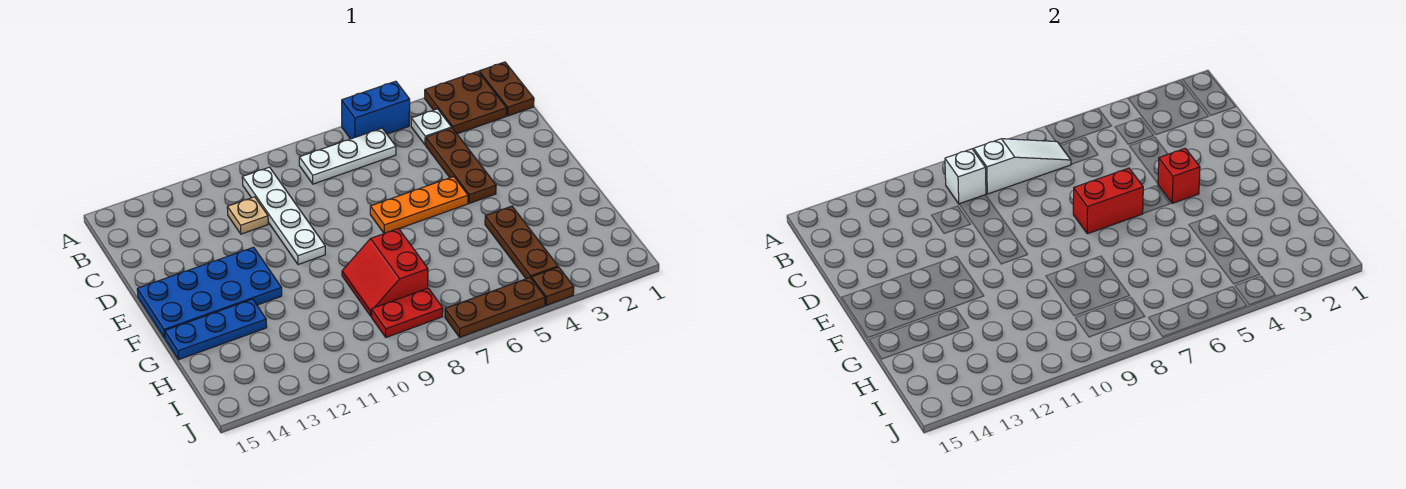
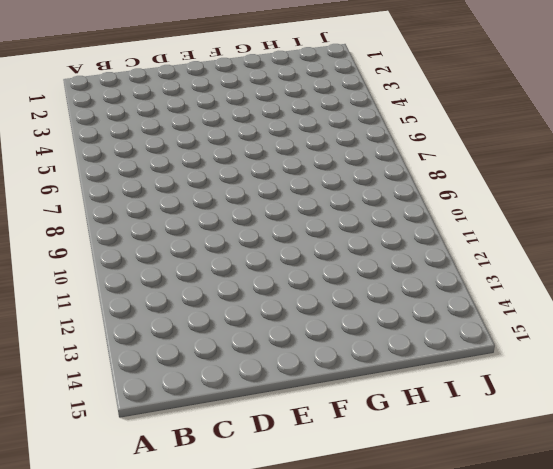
none -> brown 1x2 plate [479,62,534,116]
none -> brown 2x2 plate [425,71,507,134]
none -> blue 1x2 brick [342,81,410,139]

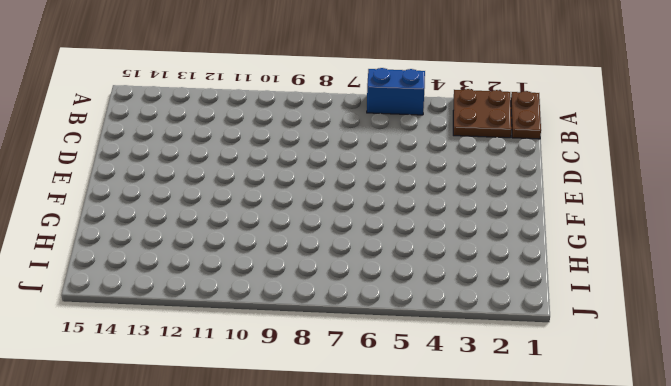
none -> white 1x1 plate [411,109,452,145]
none -> white 1x3 plate [299,128,396,184]
none -> white 1x4 plate [242,167,325,265]

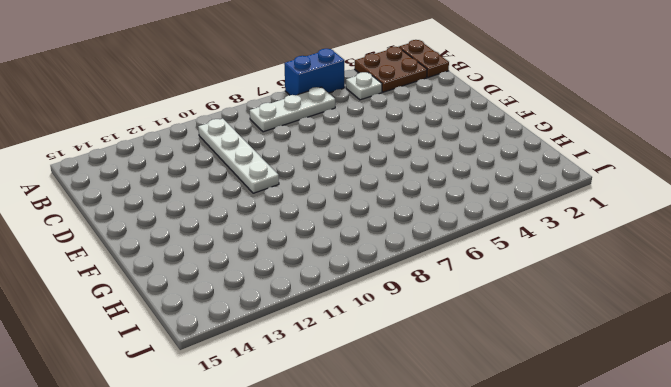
none -> brown 1x3 plate [426,128,496,203]
none -> tan 1x1 plate [227,197,268,234]
none -> orange 1x3 plate [370,177,468,233]

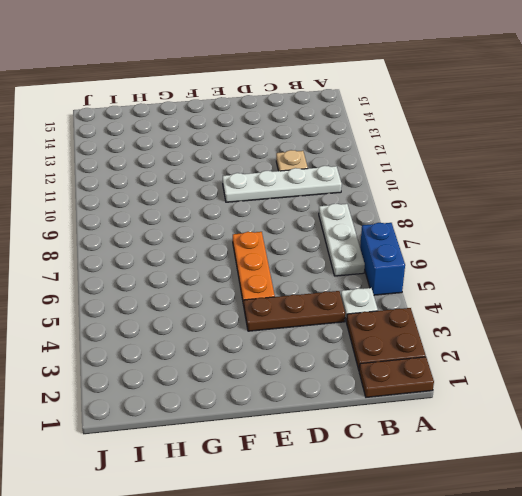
none -> blue 2x4 plate [137,247,282,338]
none -> brown 1x3 plate [485,206,558,279]
none -> red 2x2 slope [342,229,428,316]

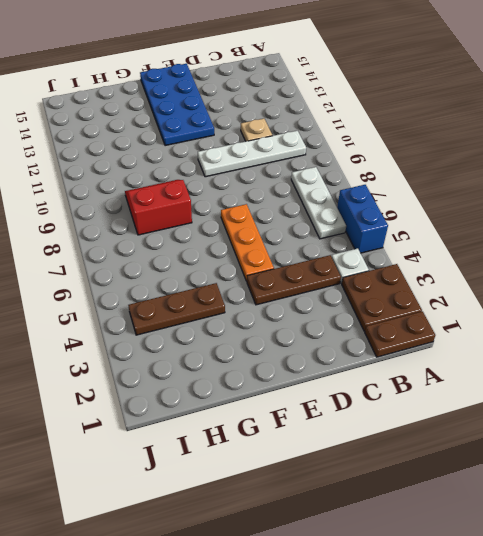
none -> blue 1x3 plate [165,299,267,360]
none -> red 1x2 plate [372,288,443,337]
none -> brown 1x1 plate [532,267,574,305]

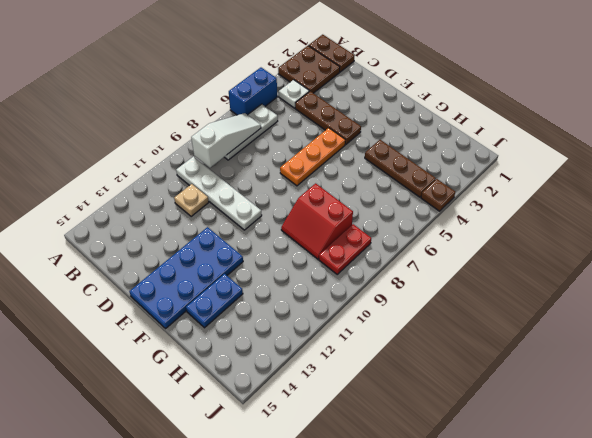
blue 1x2 plate [186,274,243,328] -> blue 1x3 plate [165,299,267,360]
none -> brown 1x3 plate [445,278,545,337]
none -> white 1x1 brick [945,149,986,204]
none -> red 1x1 brick [1158,148,1200,203]

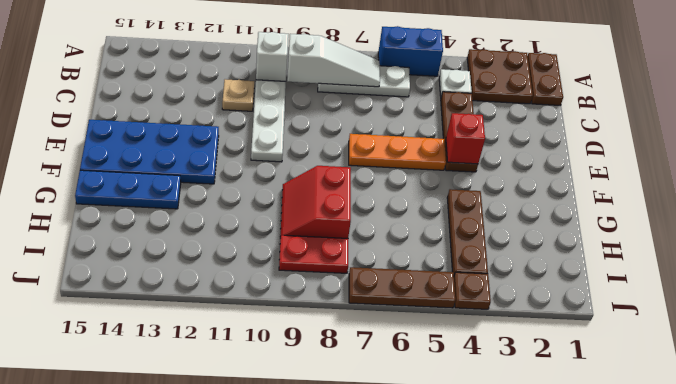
none -> red 1x2 brick [1073,168,1143,234]

